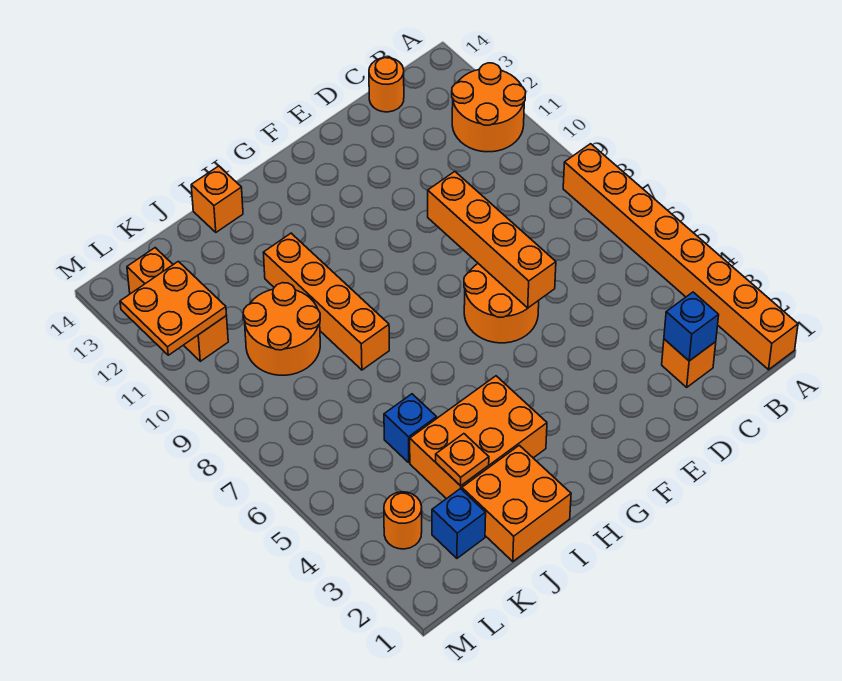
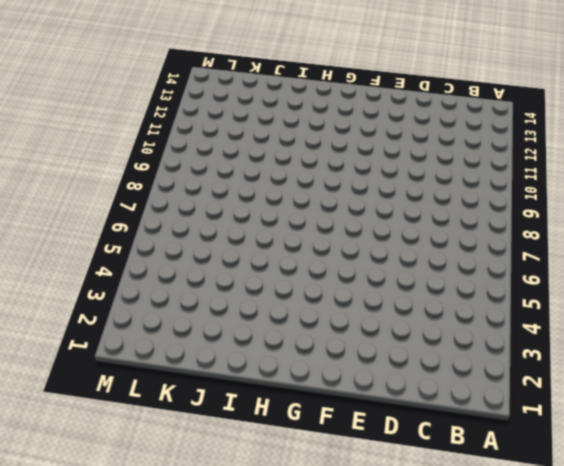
none -> orange 1x8 brick [563,144,798,370]
none -> orange 2x2 round brick [452,63,526,152]
none -> orange 1x1 brick [662,339,716,387]

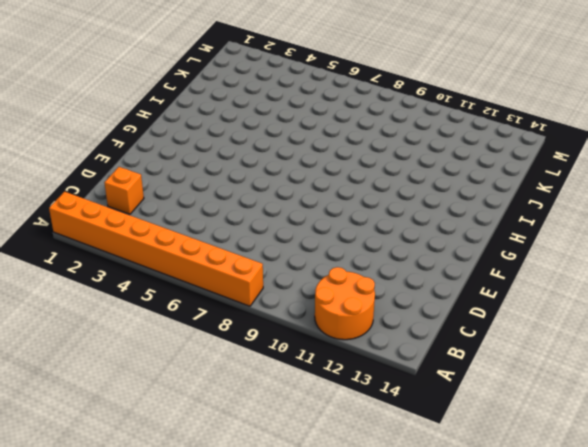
none -> orange 1x1 round brick [369,58,404,112]
none -> orange 2x2 round brick [464,264,539,343]
none -> orange 2x3 brick [410,376,547,499]

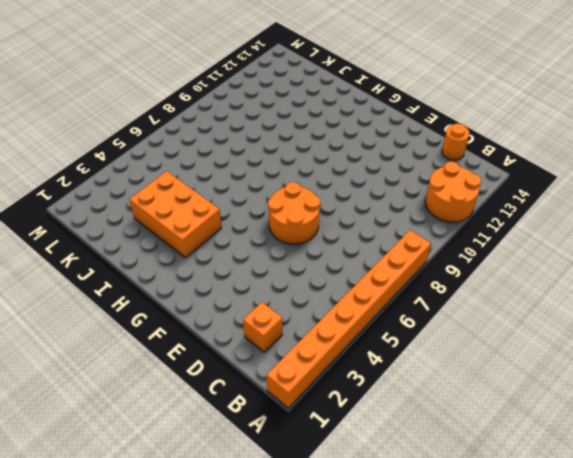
none -> orange 2x2 brick [462,445,571,561]
none -> orange 1x4 brick [263,233,389,370]
none -> orange 1x1 brick [191,166,243,232]

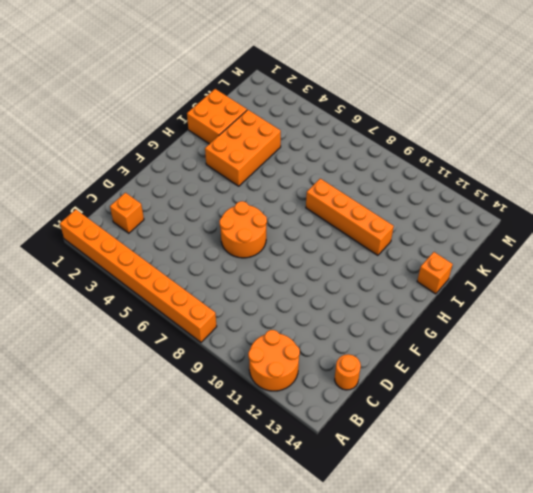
none -> blue 1x1 brick [384,394,437,462]
none -> orange 2x2 round brick [243,283,320,375]
none -> blue 1x1 brick [432,488,486,558]

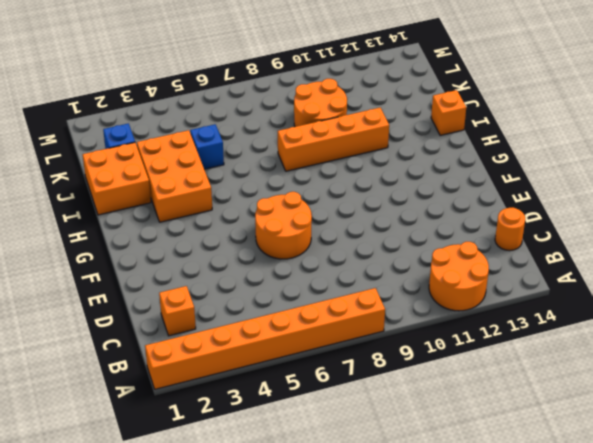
none -> orange 1x1 round brick [384,492,422,549]
none -> orange 1x3 brick [127,248,228,361]
none -> blue 1x1 brick [664,292,719,361]

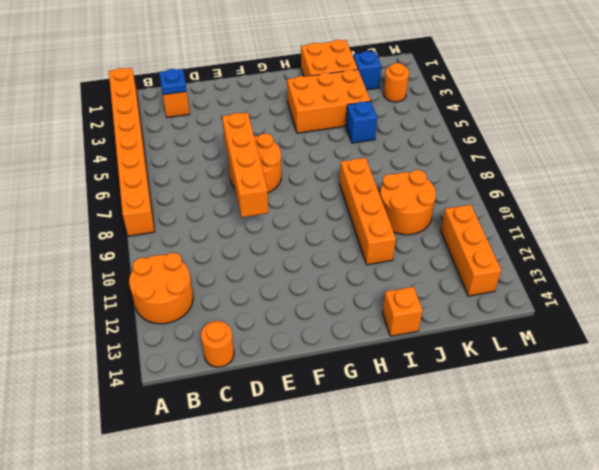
blue 1x1 plate [159,69,187,95] -> blue 1x1 brick [664,292,719,361]
none -> orange 1x1 plate [436,434,489,486]
none -> orange 2x2 plate [120,261,226,355]

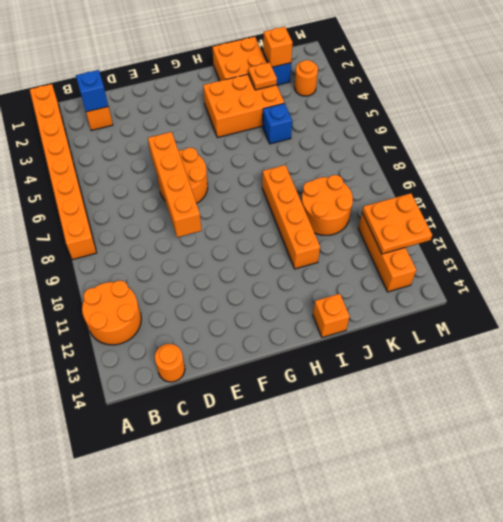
orange 1x1 brick [263,27,292,67] -> none

